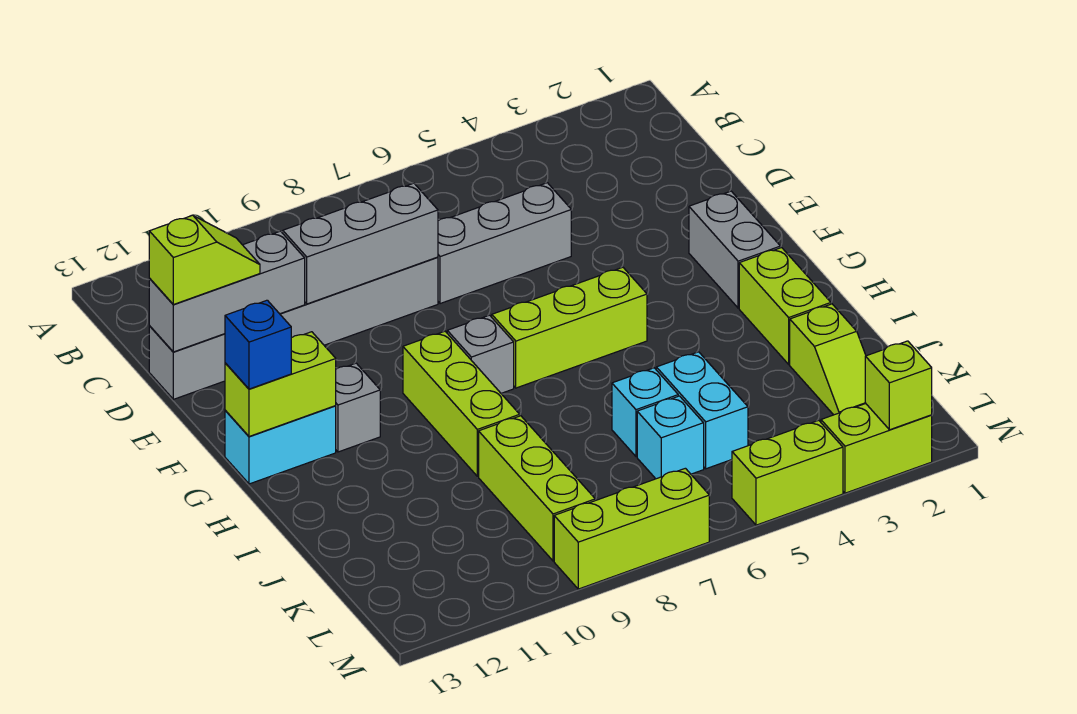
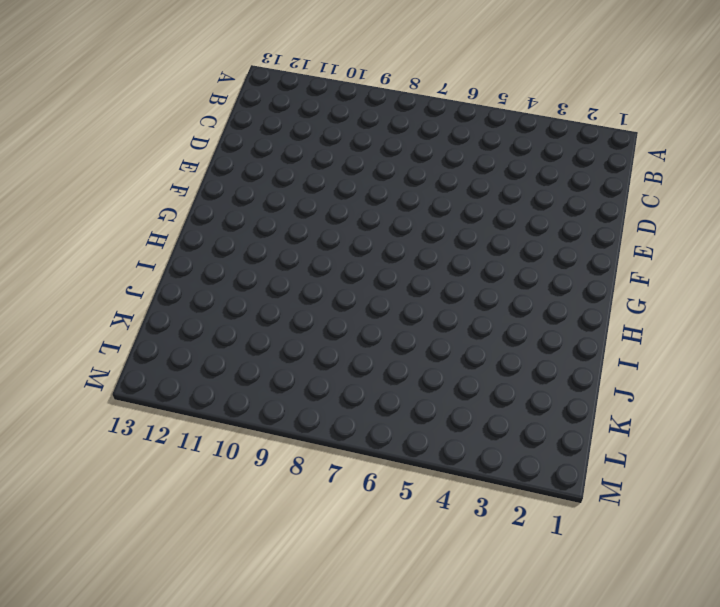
none -> grey 1x3 brick [438,183,571,304]
none -> grey 1x6 brick [149,257,438,399]
none -> grey 1x2 brick [689,191,780,308]

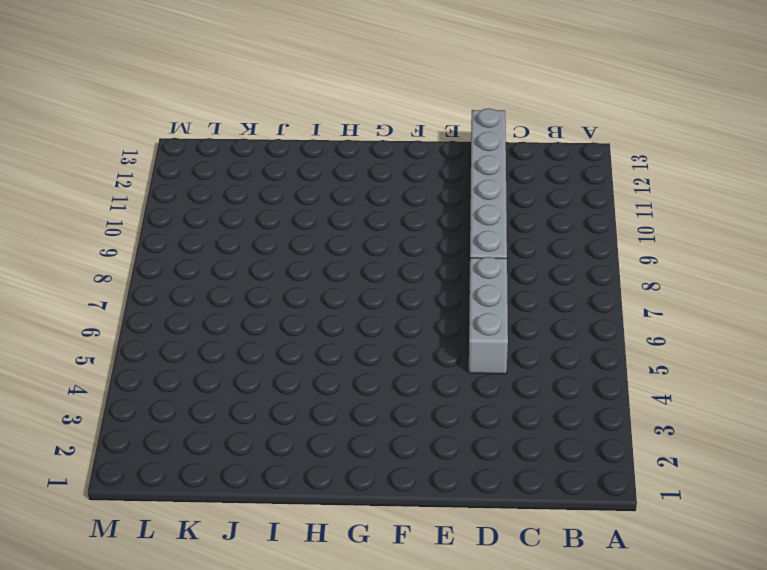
none -> grey 1x2 brick [689,191,780,308]
none -> lime 1x3 brick [492,267,647,388]
none -> grey 1x1 brick [447,315,514,393]

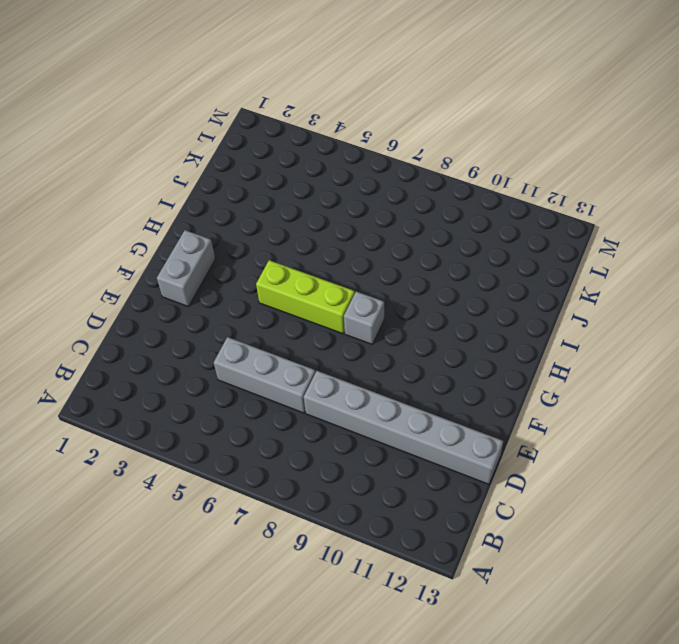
none -> lime 1x3 brick [403,331,520,476]
none -> grey 1x1 brick [336,363,380,452]
none -> cyan 1x2 brick [225,406,336,484]

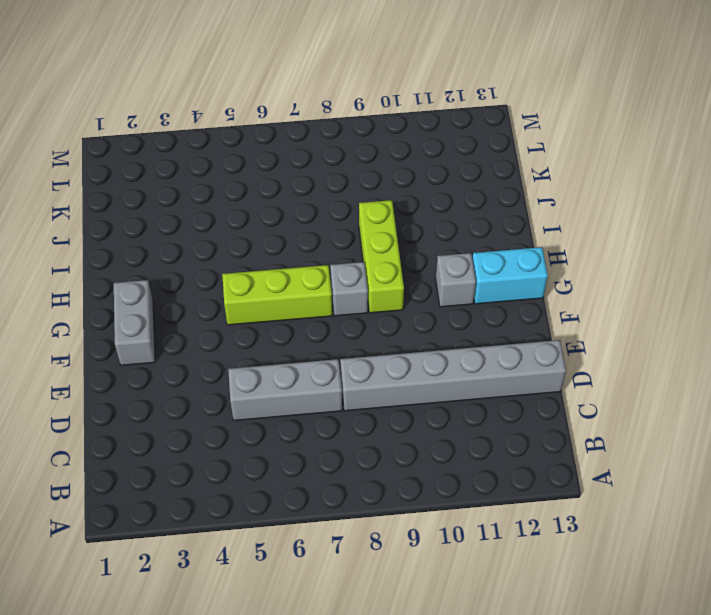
none -> lime 1x2 brick [739,248,831,364]
none -> lime 1x2 slope [790,304,866,415]
none -> cyan 1x2 brick [656,352,748,469]

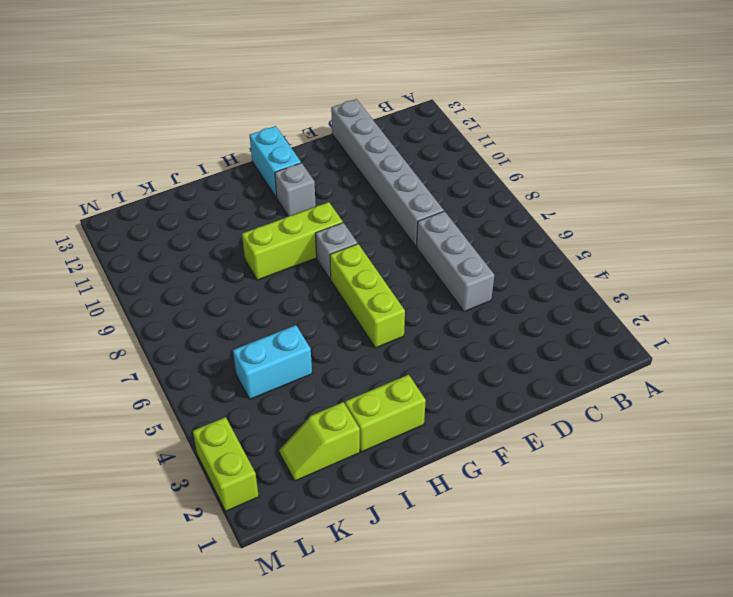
none -> grey 1x2 brick [689,191,780,308]
none -> cyan 1x1 brick [612,368,678,457]
none -> lime 1x3 brick [479,416,595,561]

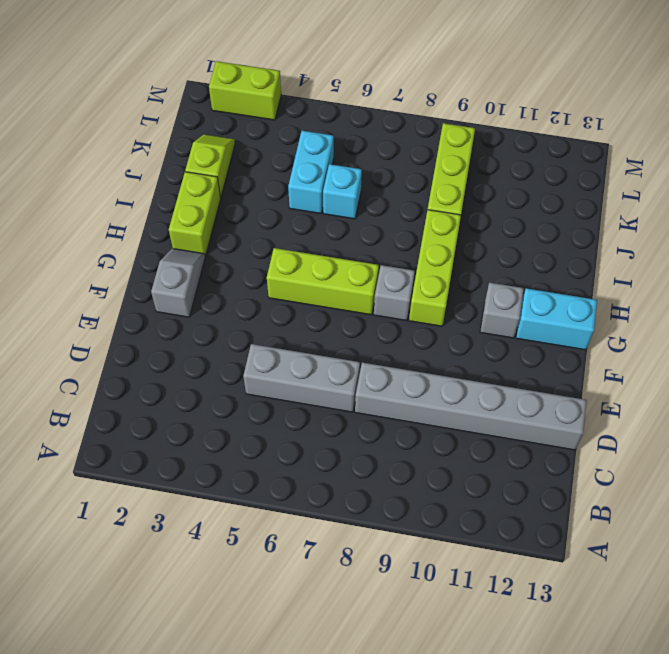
grey 1x2 slope [151,248,205,317] -> grey 1x2 brick [689,191,780,308]
none -> cyan 1x1 brick [637,396,704,479]
none -> lime 1x2 brick [732,420,843,525]
none -> lime 1x3 brick [554,468,709,589]

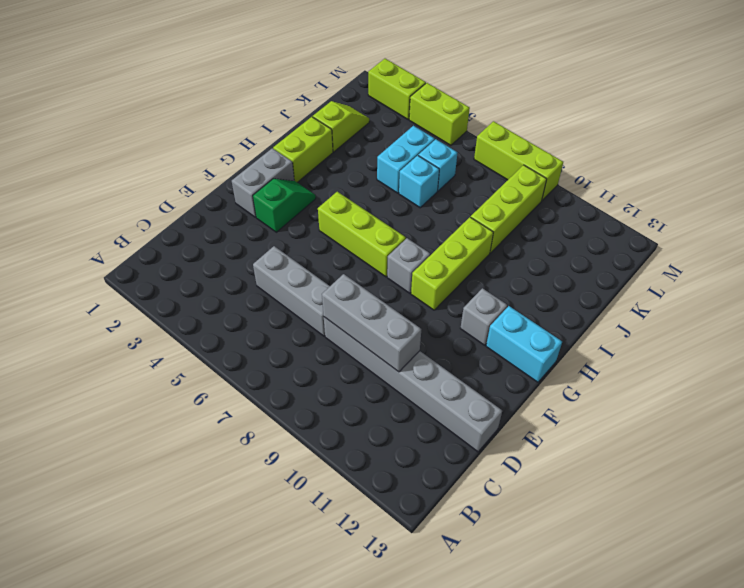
green 1x2 slope [253,179,316,232] -> none
none -> grey 1x3 brick [149,231,305,352]
none -> lime 1x2 brick [225,332,336,436]
none -> lime 1x1 brick [865,341,932,430]

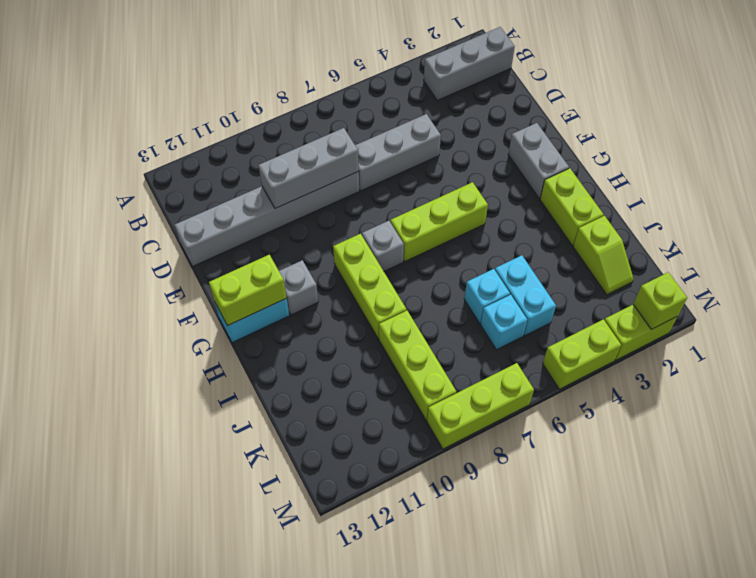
grey 1x3 brick [424,27,515,100] -> grey 1x3 brick moved to [149,231,305,352]
none -> lime 1x2 slope [149,215,260,304]
none -> blue 1x1 brick [225,300,291,389]

